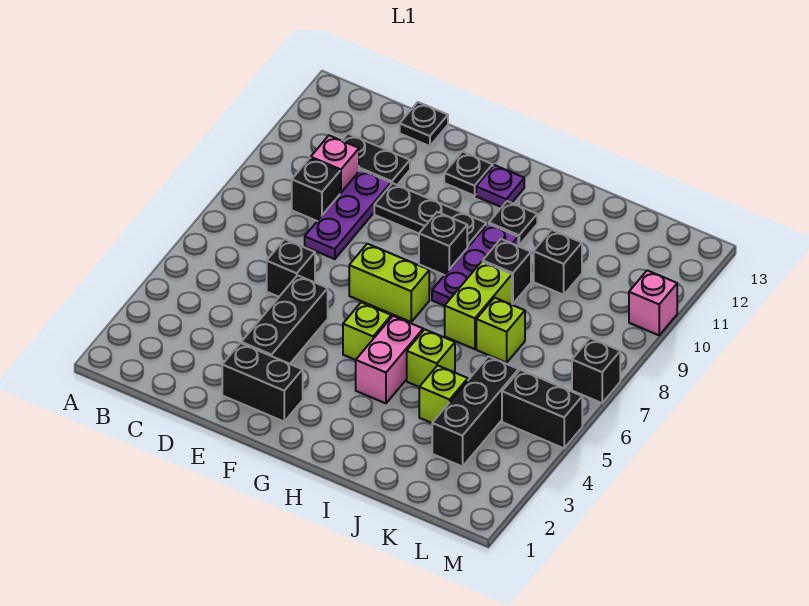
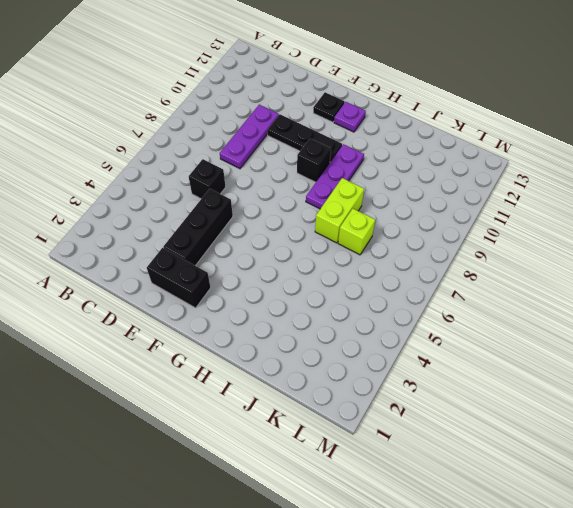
none -> black 1x1 brick [292,158,340,221]
none -> pink 1x1 brick [311,135,359,194]
none -> black 1x2 plate [342,134,410,185]

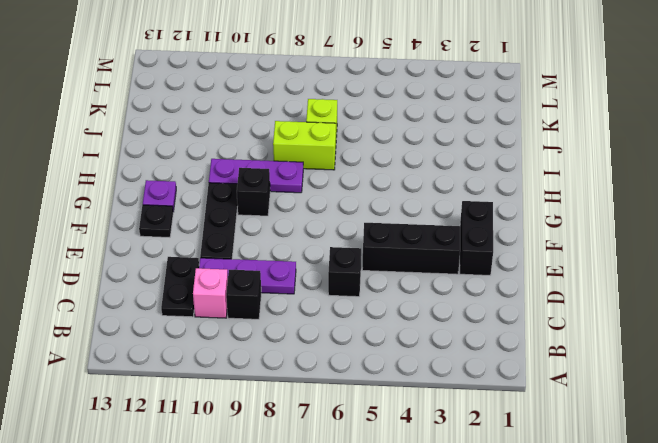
none -> black 1x1 plate [400,102,448,146]
none -> lime 1x2 brick [349,244,429,322]
none -> lime 1x1 brick [343,302,391,360]

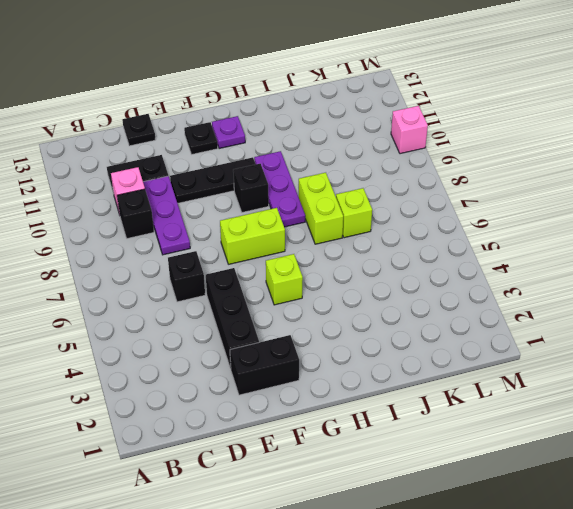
none -> pink 1x2 brick [356,316,423,403]
none -> black 1x1 plate [489,201,537,245]
none -> lime 1x1 brick [407,329,455,387]

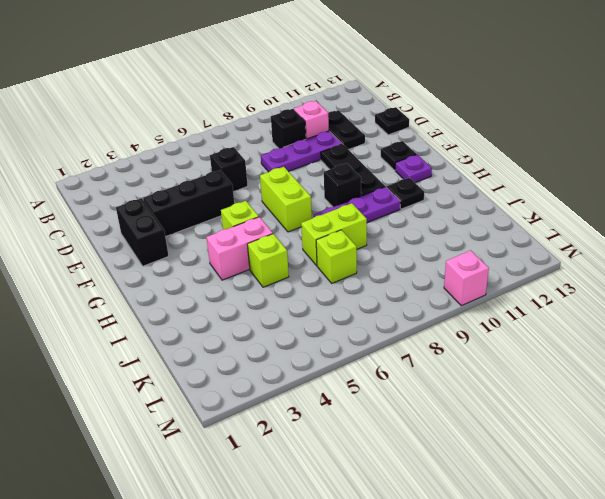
none -> black 1x1 brick [483,239,531,304]
none -> lime 1x1 brick [419,365,468,423]
none -> black 1x1 brick [534,230,582,295]

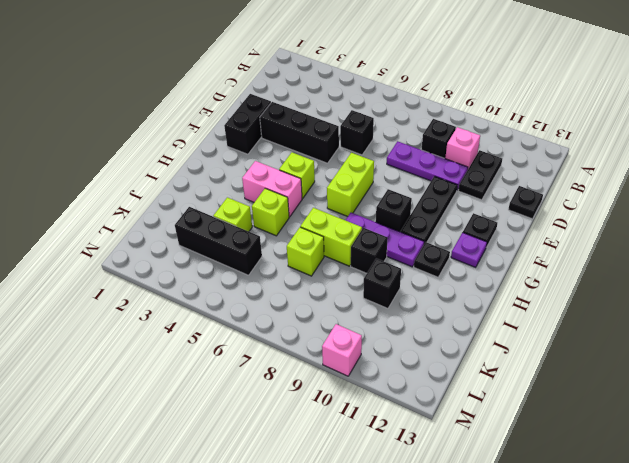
none -> black 1x2 brick [502,370,582,448]
none -> black 1x1 brick [572,338,620,403]

